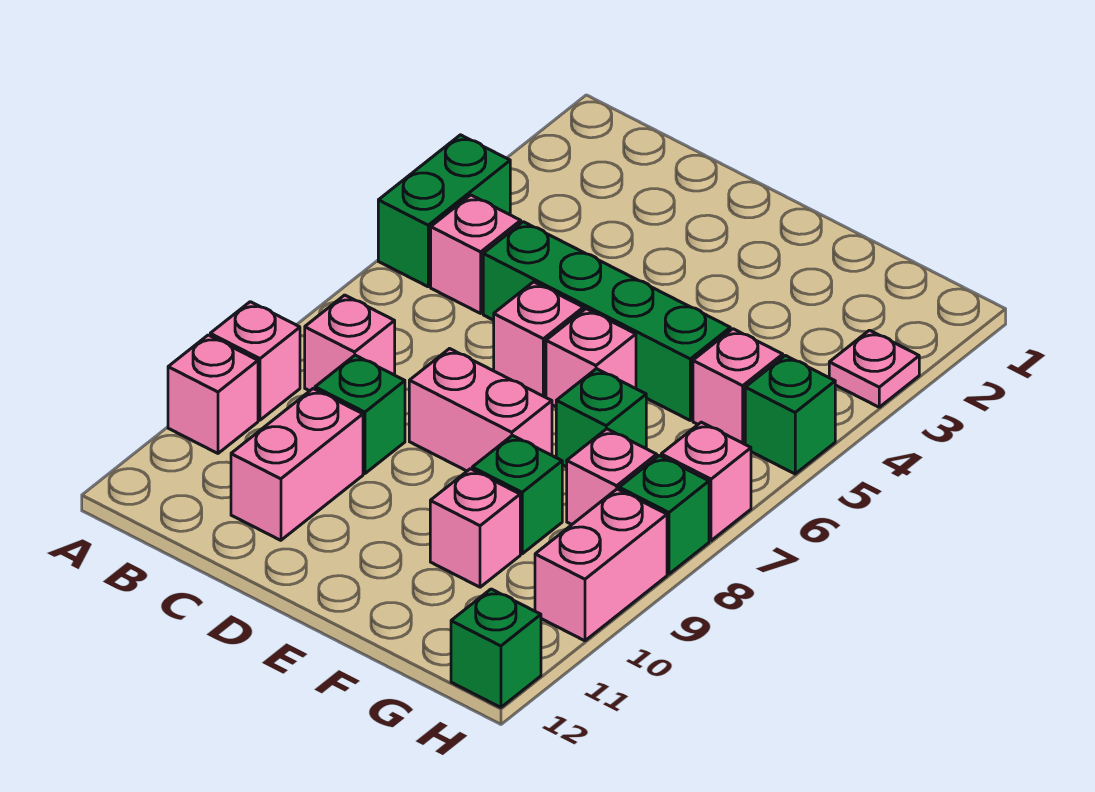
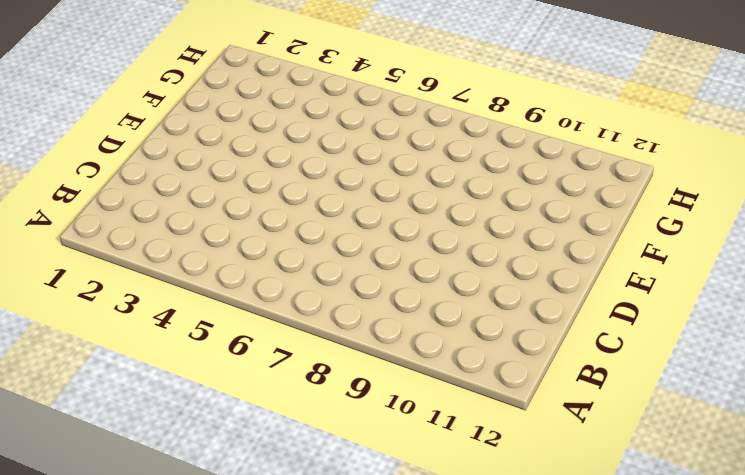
none -> green 1x2 brick [378,135,510,287]
none -> pink 1x1 brick [210,302,300,420]
none -> pink 1x1 brick [168,335,258,453]

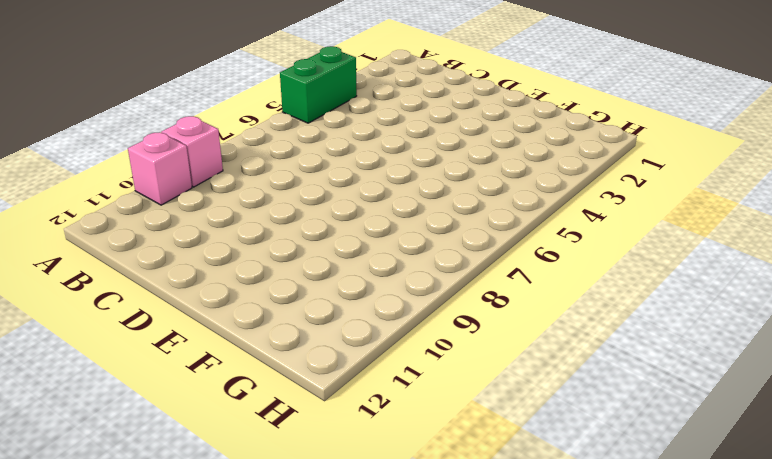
none -> pink 1x1 brick [431,195,521,313]
none -> pink 1x1 brick [305,295,395,391]
none -> green 1x4 brick [483,222,730,420]

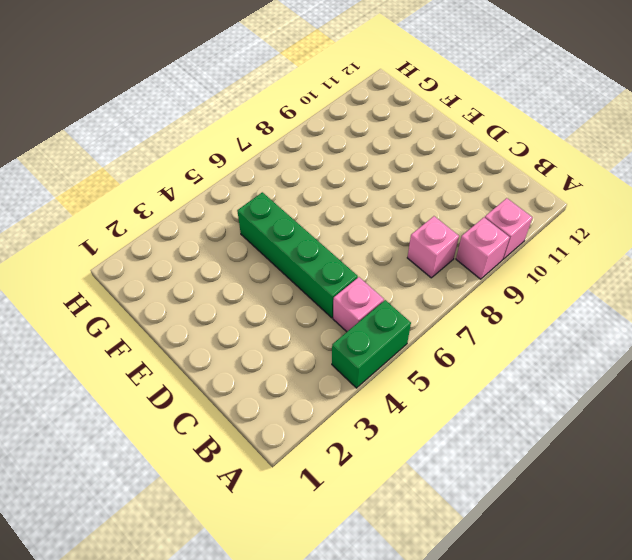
none -> green 1x1 brick [315,355,405,474]
none -> pink 1x2 brick [231,389,363,540]
none -> pink 1x1 brick [494,282,583,397]

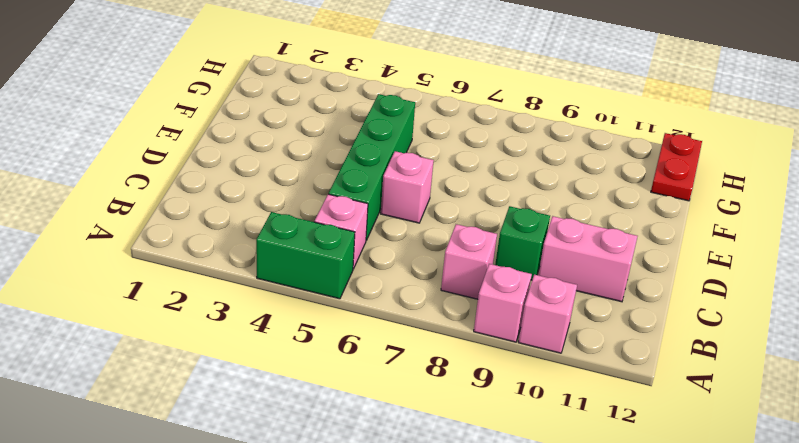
red 1x2 plate [651,133,702,201] -> green 1x1 brick [451,589,541,707]
none -> pink 1x2 brick [409,349,552,471]
none -> pink 1x1 brick [546,309,636,407]
none -> green 1x1 brick [556,369,646,467]

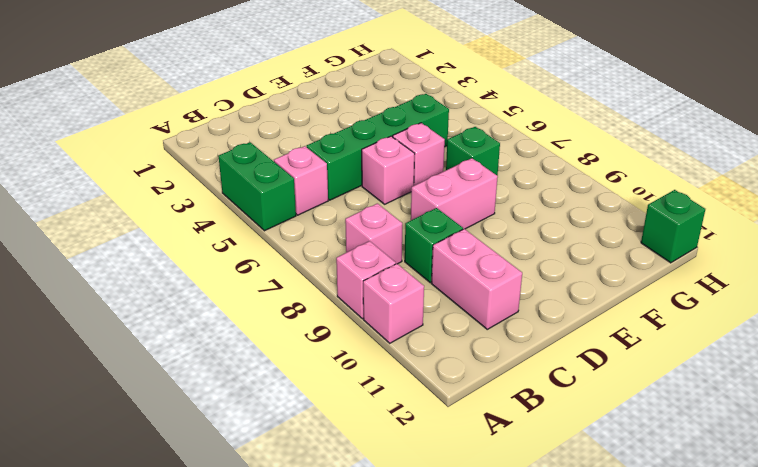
none -> green 1x1 brick [472,435,562,554]
none -> pink 1x1 brick [430,469,520,587]
none -> pink 1x1 brick [693,329,783,444]

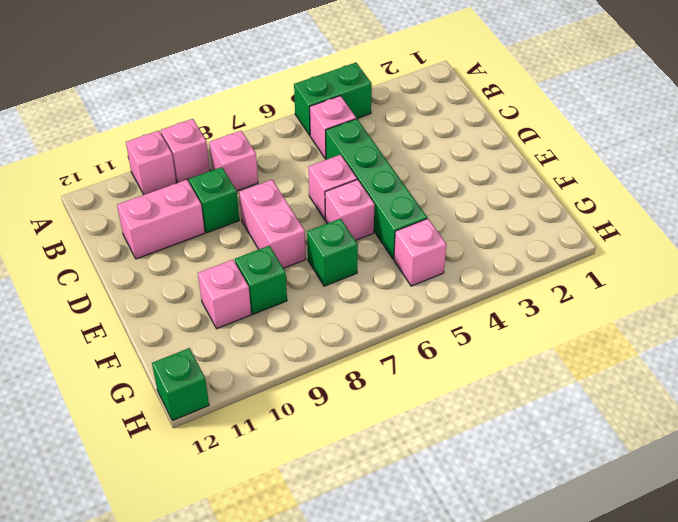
none -> pink 1x1 brick [567,429,657,524]
none -> pink 1x1 plate [829,330,919,407]
none -> green 1x1 brick [745,355,835,474]

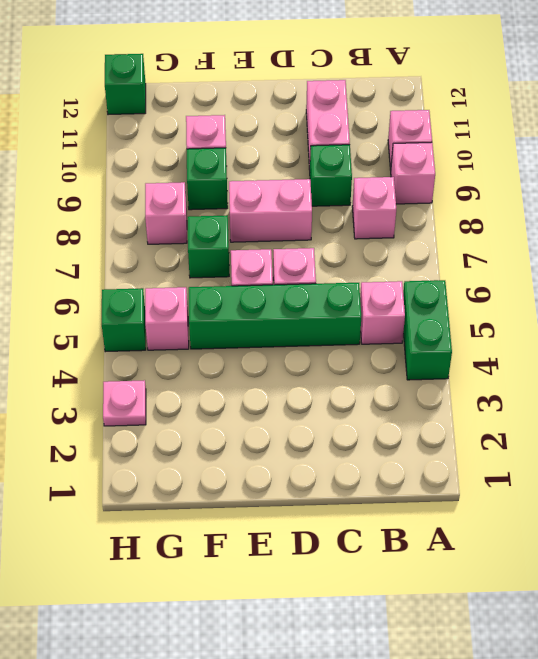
none -> pink 1x1 brick [661,422,751,541]
none -> green 1x1 brick [619,456,709,574]
none -> pink 1x2 brick [535,489,667,641]

